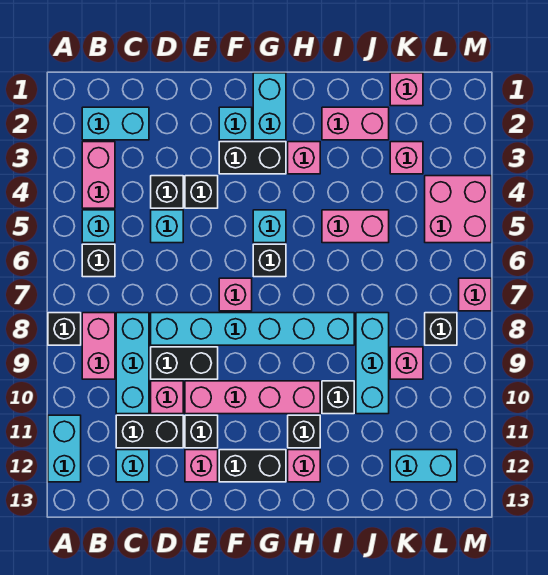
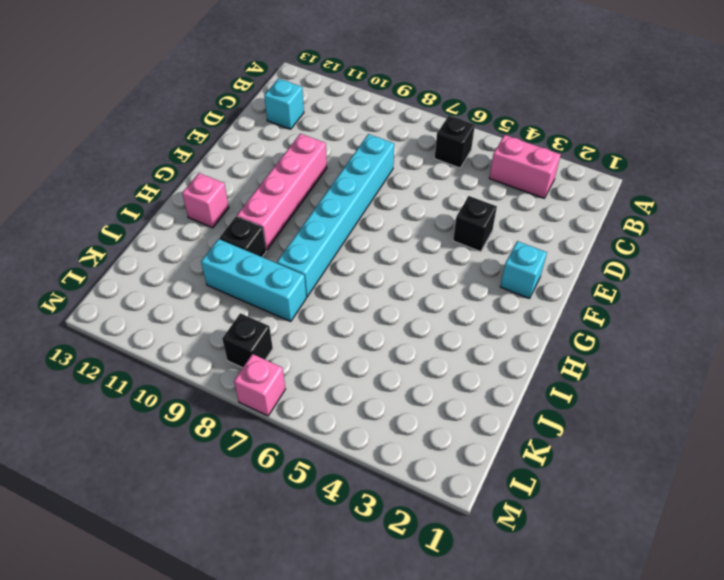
none -> black 1x1 brick [48,313,81,345]
none -> cyan 1x2 brick [48,415,81,482]
none -> cyan 1x2 brick [82,107,149,140]
none -> cyan 1x1 brick [82,210,115,243]

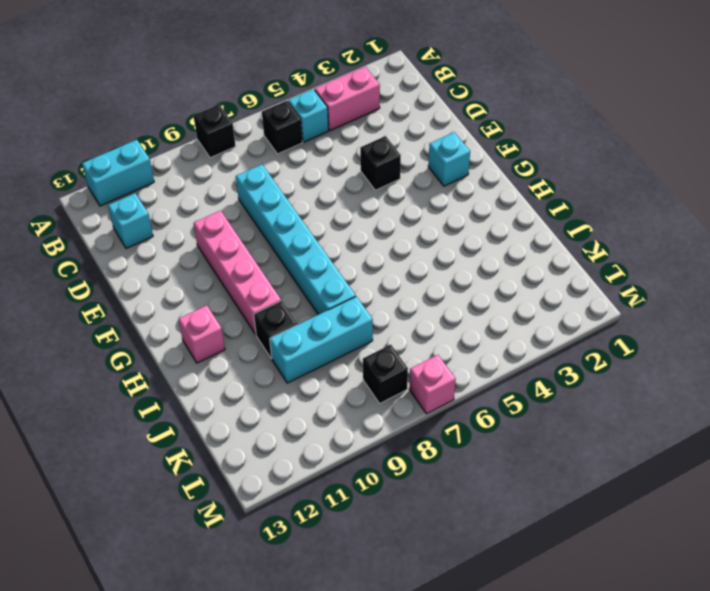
none -> cyan 1x2 brick [82,107,149,140]
none -> pink 1x2 brick [82,313,115,379]
none -> cyan 1x3 brick [116,313,149,414]
none -> black 1x2 brick [116,415,183,448]

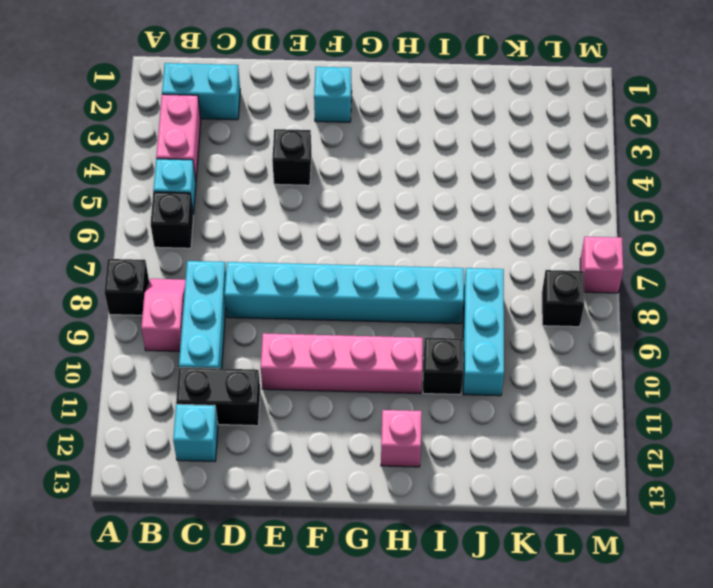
pink 1x2 slope [141,279,186,351] -> pink 1x2 brick [82,313,115,379]
none -> cyan 1x2 brick [48,415,81,482]
none -> black 1x1 brick [151,176,183,208]
none -> cyan 1x1 brick [151,210,183,243]
none -> black 1x2 brick [151,347,218,379]

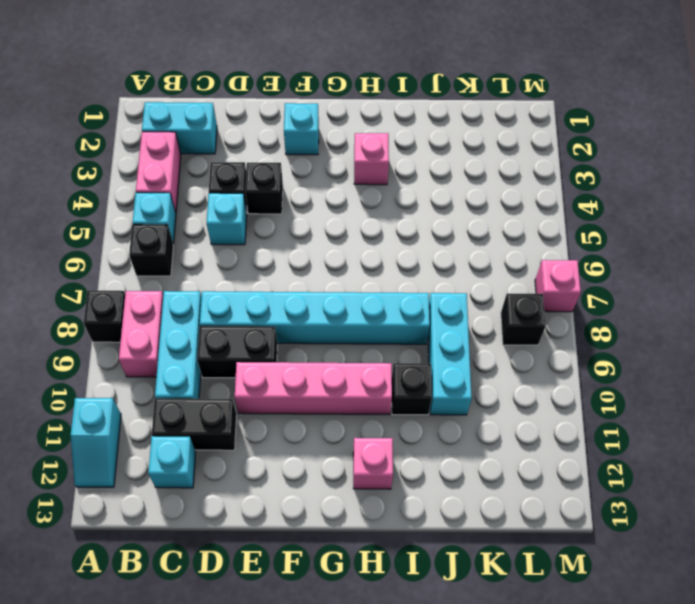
cyan 1x2 slope [71,398,121,487] -> cyan 1x2 brick [48,415,81,482]
none -> pink 1x1 brick [151,381,183,414]
none -> black 1x1 brick [185,415,218,448]
none -> pink 1x1 brick [185,450,218,482]
none -> black 1x2 brick [219,142,286,174]

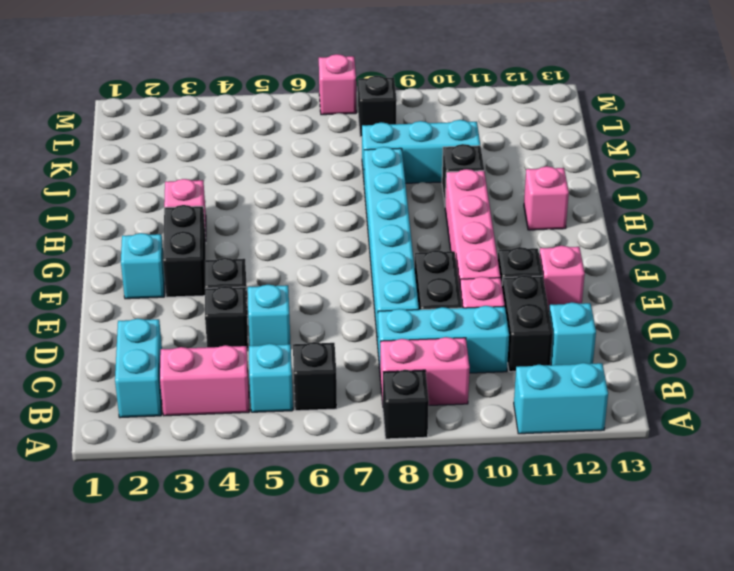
none -> pink 1x1 brick [219,278,252,311]
none -> black 1x2 brick [219,450,286,482]
none -> cyan 1x2 brick [253,73,286,140]
none -> cyan 1x1 brick [253,210,286,243]

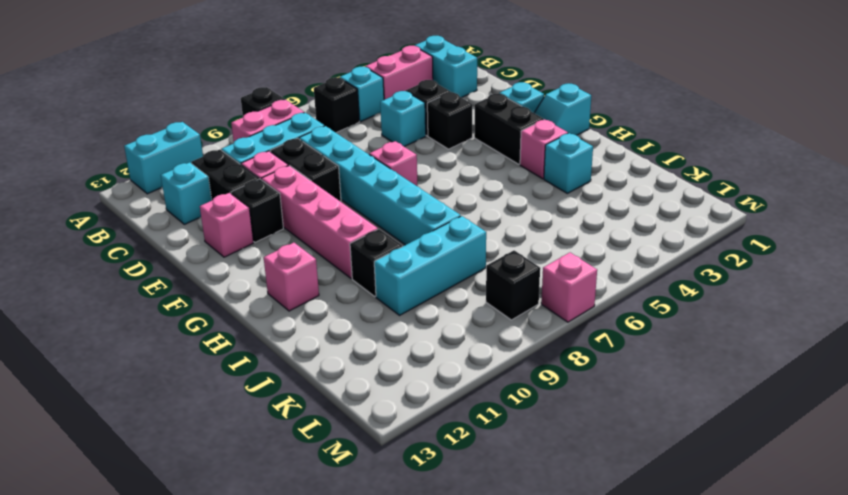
cyan 1x2 slope [534,84,591,135] -> cyan 1x2 brick [253,73,286,140]
cyan 1x1 brick [544,133,593,193] -> cyan 1x1 brick moved to [253,210,286,243]
none -> black 1x2 brick [219,450,286,482]
none -> black 1x1 brick [253,244,286,277]
none -> black 1x1 brick [288,415,320,448]
none -> pink 1x2 brick [322,107,389,140]

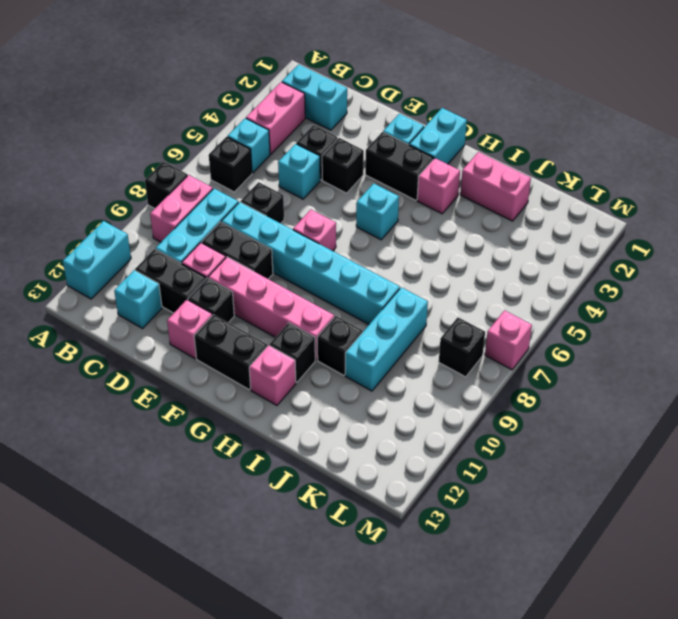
black 1x1 brick [241,182,284,223] -> black 1x1 brick moved to [253,244,286,277]
none -> pink 1x2 brick [322,210,389,243]
none -> pink 1x1 brick [390,73,423,106]
none -> pink 1x1 brick [390,142,423,174]
none -> pink 1x1 brick [390,347,423,379]

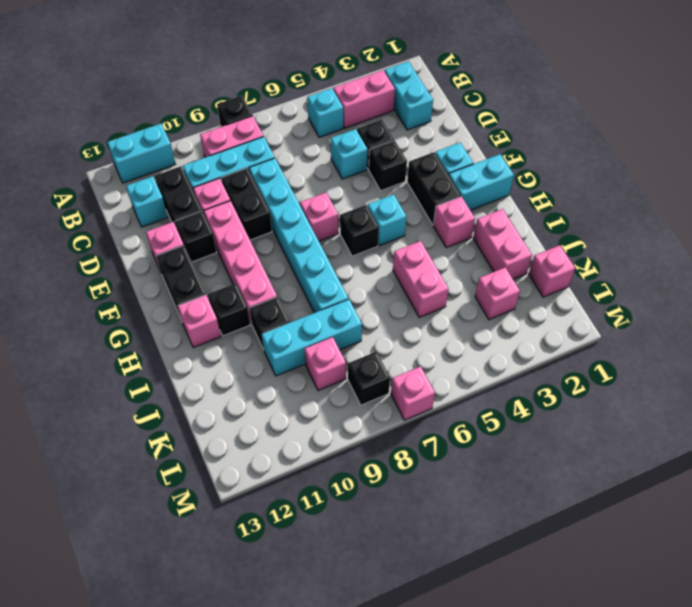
none -> black 1x1 brick [82,244,115,277]
none -> cyan 1x2 brick [390,450,457,482]
none -> pink 2x2 brick [425,176,491,243]

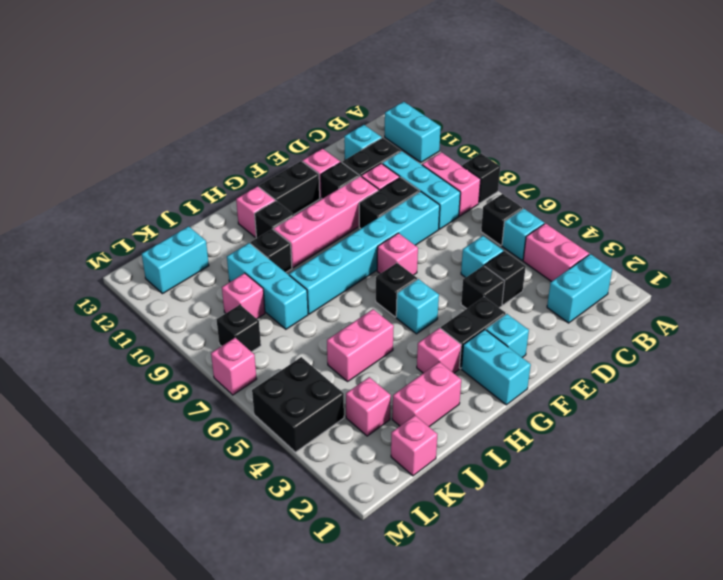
black 2x2 brick [252,357,344,452] -> pink 2x2 brick [425,176,491,243]

